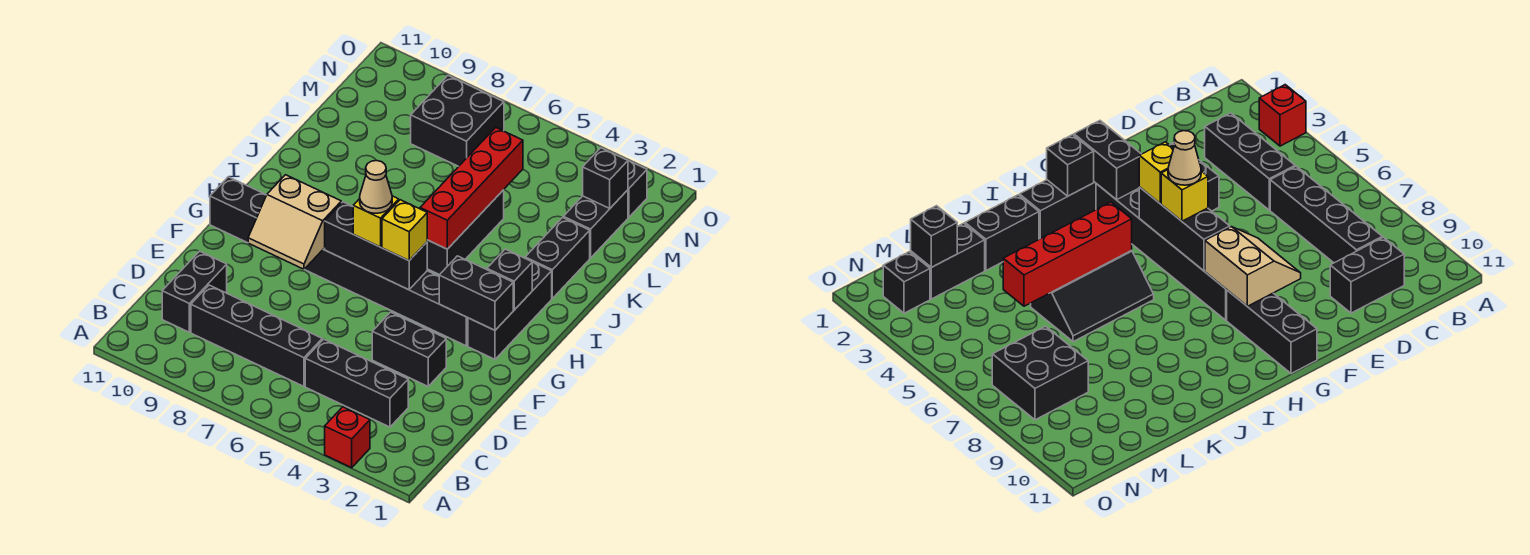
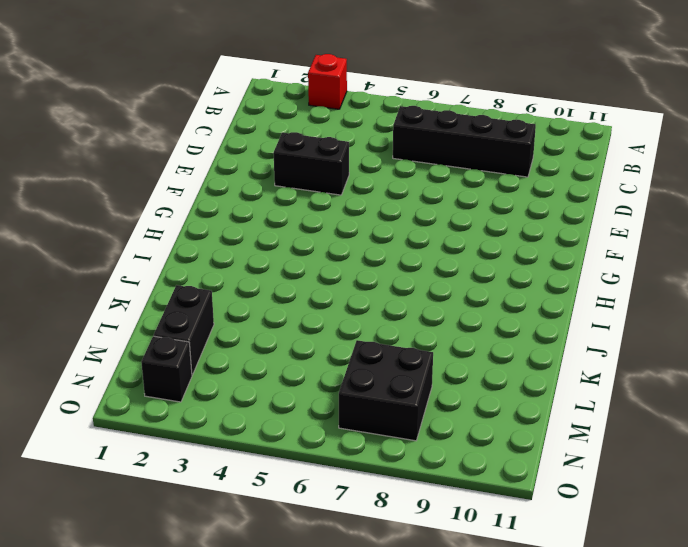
none -> black 1x3 brick [305,339,408,427]
none -> black 1x2 brick [162,251,227,332]
none -> black 1x3 brick [468,262,552,359]

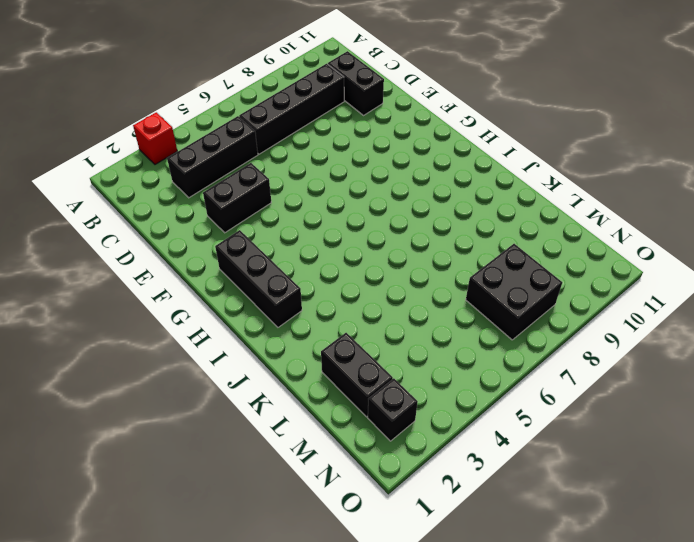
none -> black 1x6 brick [304,248,468,346]
none -> black 1x3 brick [210,177,266,243]
none -> black 2x3 slope [427,190,504,275]

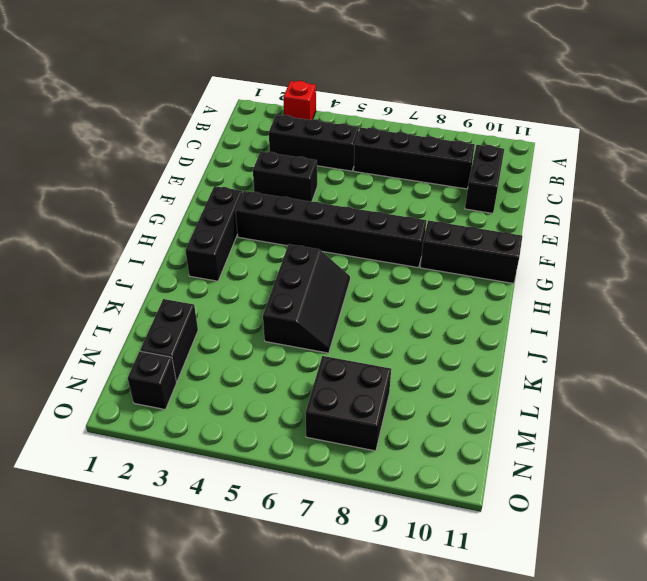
none -> black 1x2 brick [525,217,590,298]
none -> tan 2x2 slope [248,175,341,269]
none -> black 1x2 brick [439,256,513,330]

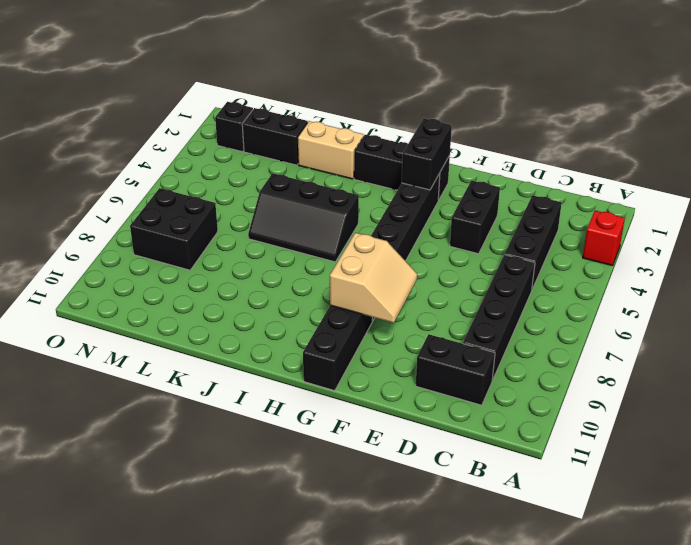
tan 1x2 brick [298,121,363,179] -> black 1x2 brick [525,217,590,298]
none -> black 1x3 brick [325,202,427,290]
none -> black 1x1 brick [487,249,532,310]
none -> red 1x4 brick [420,127,523,249]

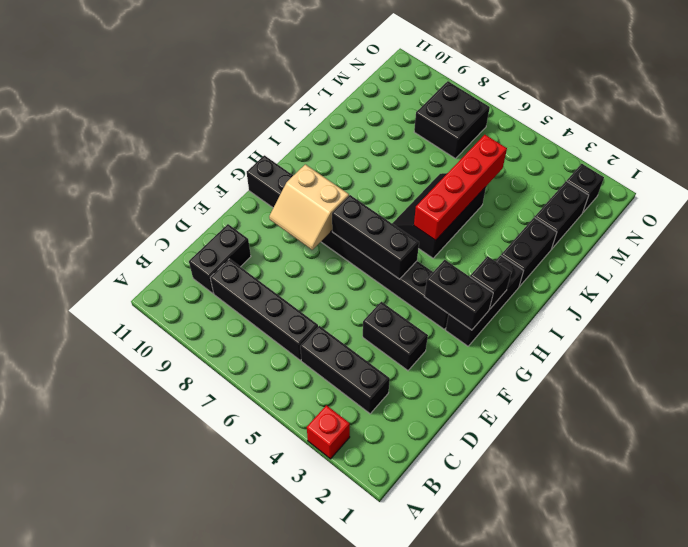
none -> black 1x1 brick [583,148,628,208]
none -> yellow 1x1 brick [382,200,427,261]
none -> yellow 1x1 brick [353,196,399,247]

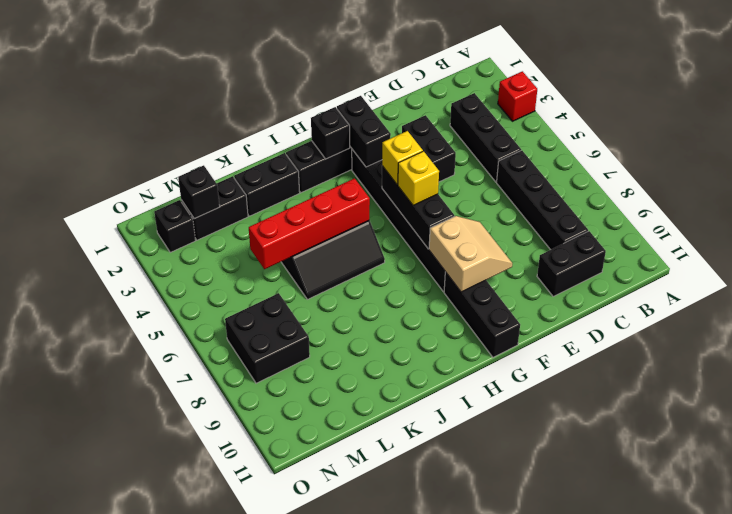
none -> tan 1x1 cone [360,161,392,213]

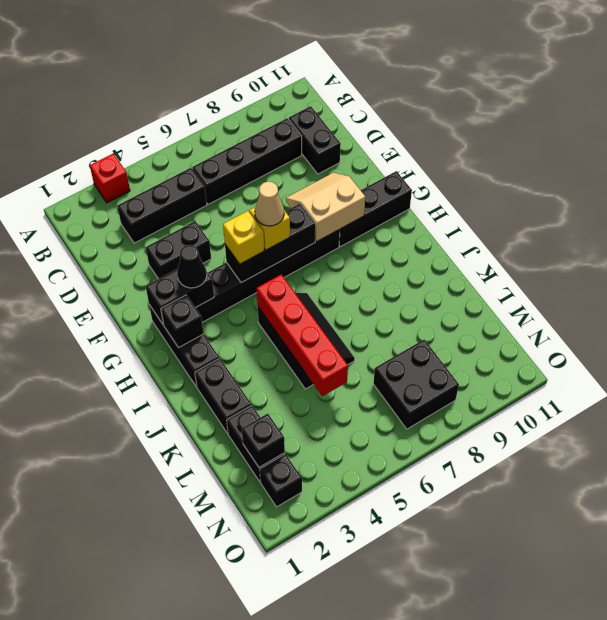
black 1x1 cone [177,245,207,288] -> none

